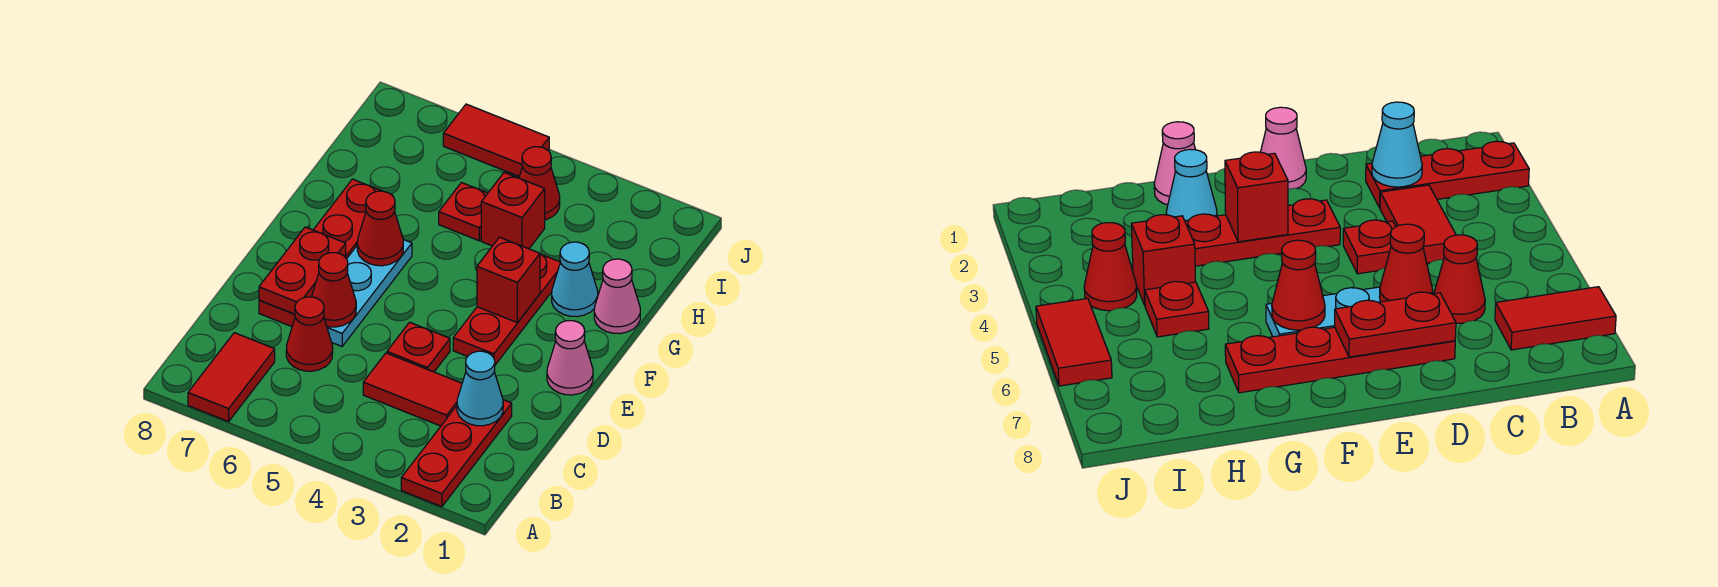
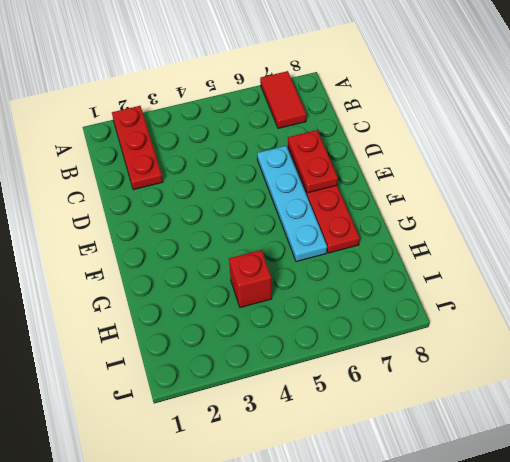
cyan 1x4 plate [257,146,327,262] -> cyan 1x3 plate [327,240,412,346]
none -> red 1x2 tile [363,353,462,426]
none -> red 1x1 cone [286,297,333,371]
none -> red 1x1 plate [387,322,450,372]

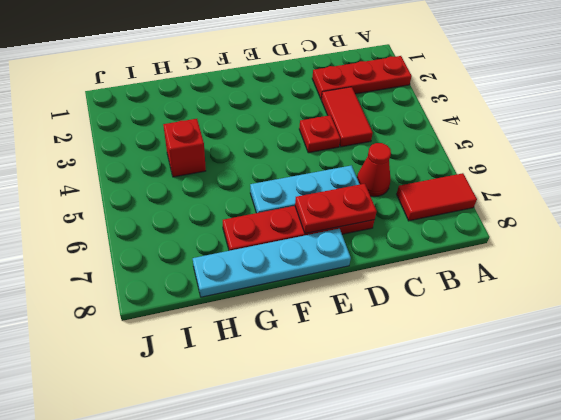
cyan 1x4 plate [193,229,351,297] -> none
none -> pink 1x1 cone [547,321,593,395]
none -> red 1x3 plate [453,254,560,365]
none -> pink 1x1 cone [594,259,640,334]

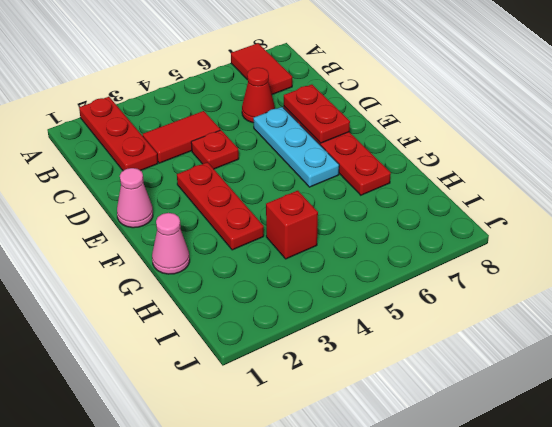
none -> cyan 1x1 cone [552,242,598,317]
none -> red 1x1 plate [439,183,488,241]
none -> red 1x1 cone [519,147,560,220]

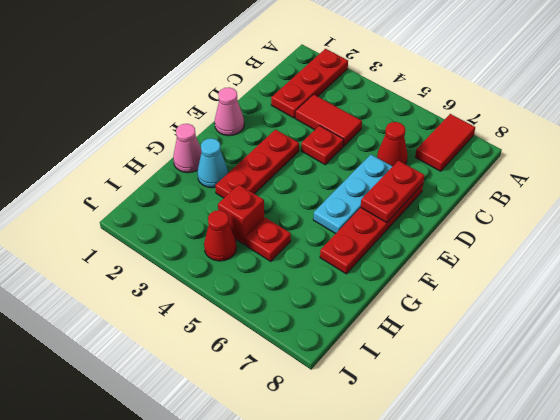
none -> red 1x2 tile [443,104,549,176]
none -> cyan 1x1 cone [457,351,503,426]
none -> red 1x1 cone [312,253,356,327]

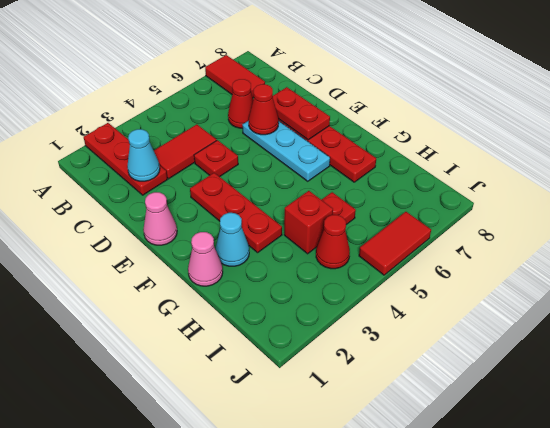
none -> red 1x1 brick [477,237,540,323]
none -> red 1x1 cone [357,191,403,266]

